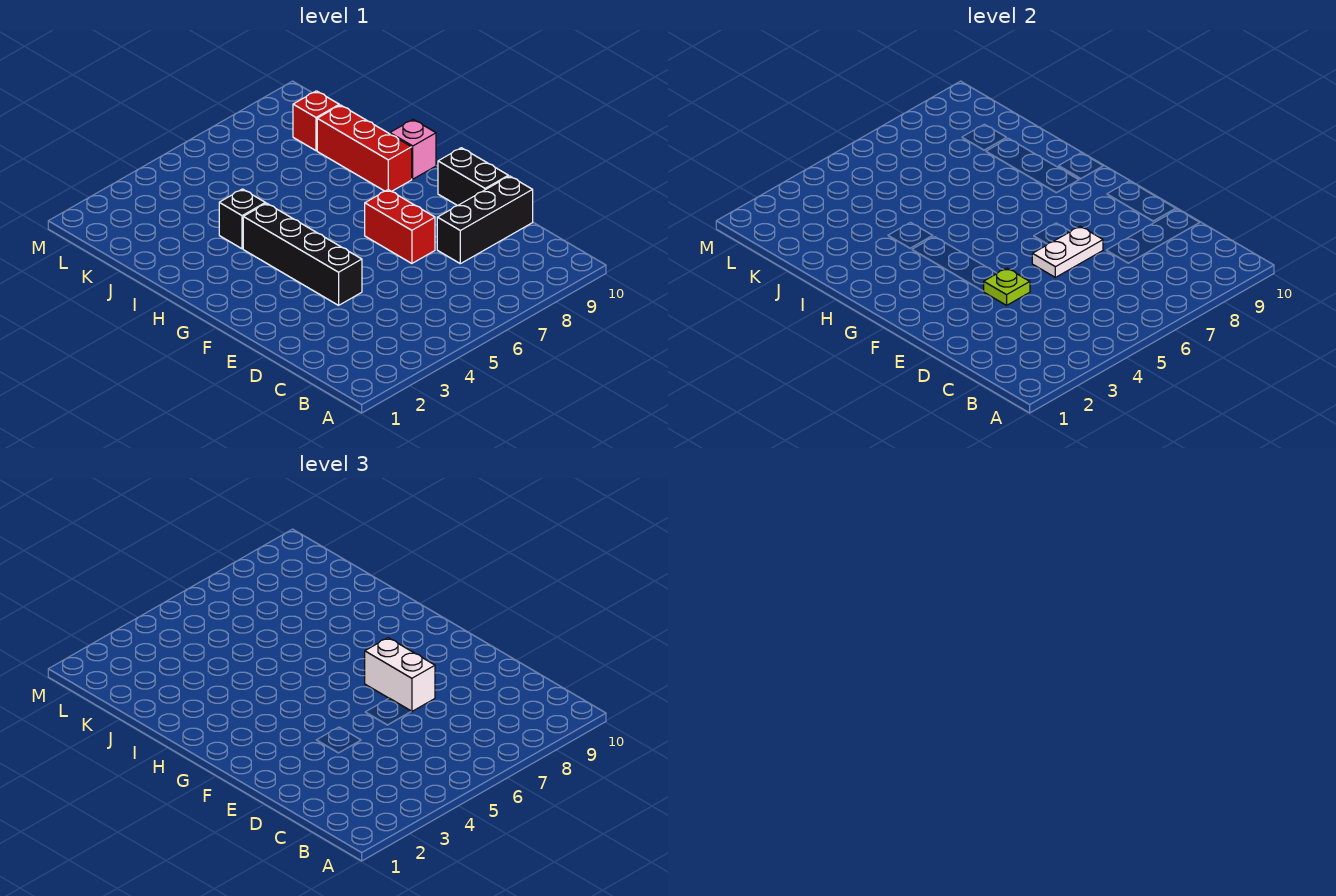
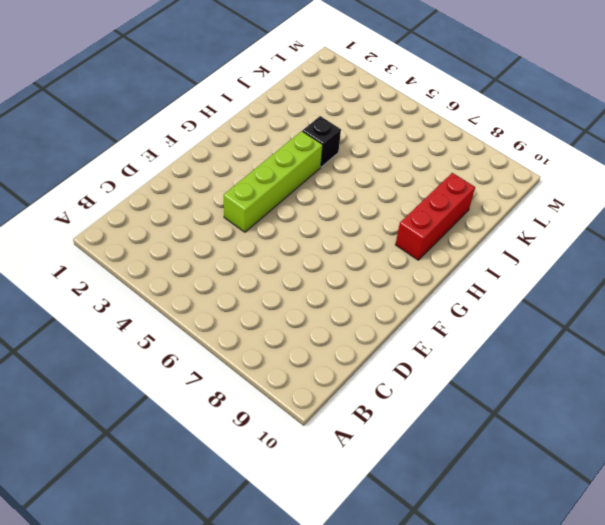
lime 1x4 brick [224,131,323,232] -> black 1x4 brick [243,203,362,305]
none -> black 1x3 brick [437,176,533,264]
none -> red 1x2 brick [365,190,435,263]

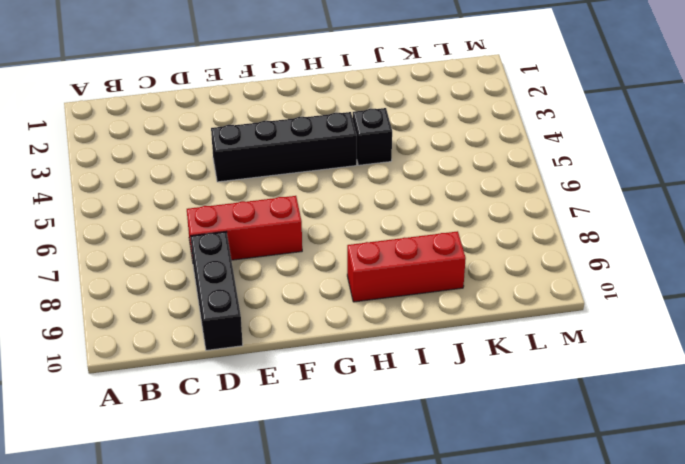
red 1x3 brick [187,196,302,261] -> red 1x2 brick [365,190,435,263]
none -> black 1x2 brick [438,148,508,206]
none -> pink 1x1 brick [390,120,436,179]

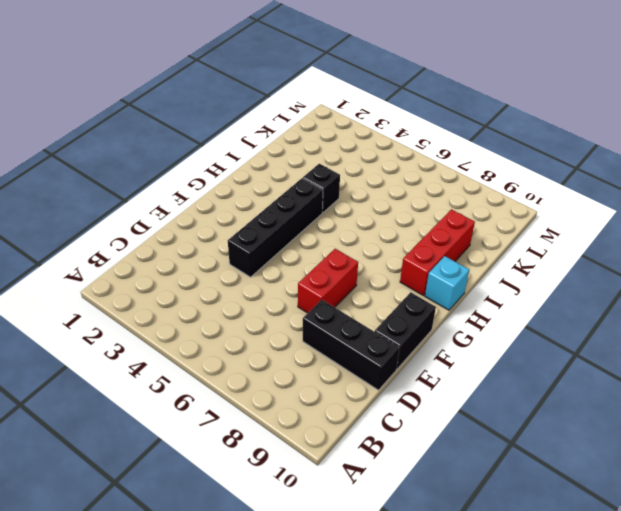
cyan 1x1 brick [425,256,469,310] -> pink 1x1 brick [390,120,436,179]
none -> red 1x1 brick [293,91,339,151]
none -> lime 1x1 plate [983,268,1030,305]

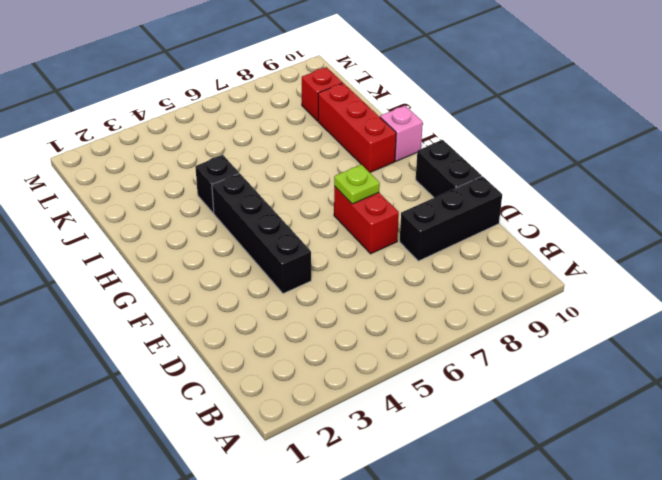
lime 1x1 plate [334,164,380,204] -> lime 1x1 plate moved to [983,268,1030,305]
none -> white 1x2 plate [1032,226,1103,277]
none -> white 1x2 brick [365,638,435,711]

